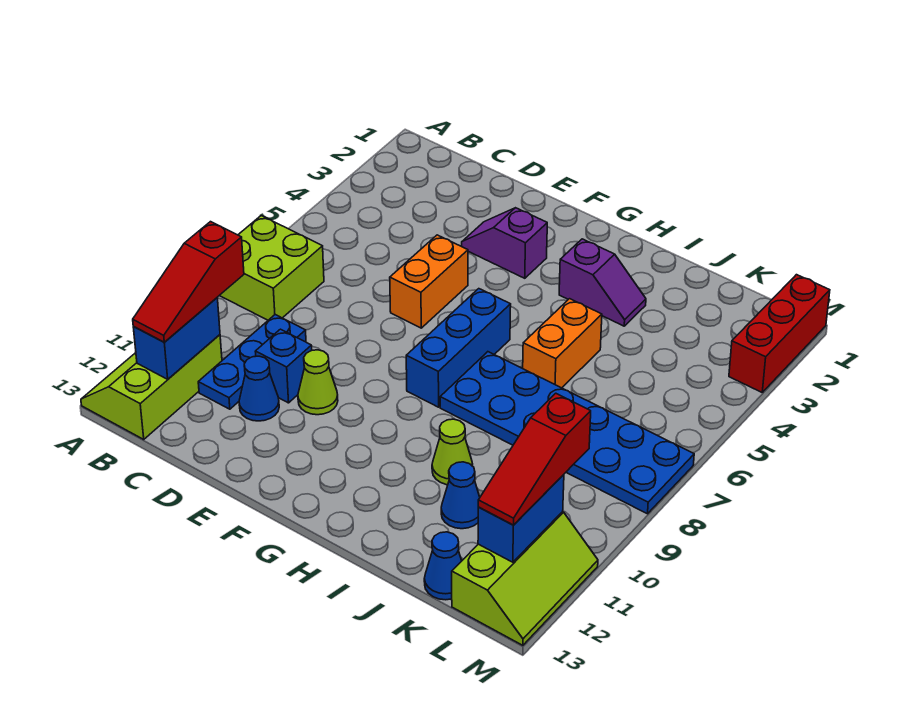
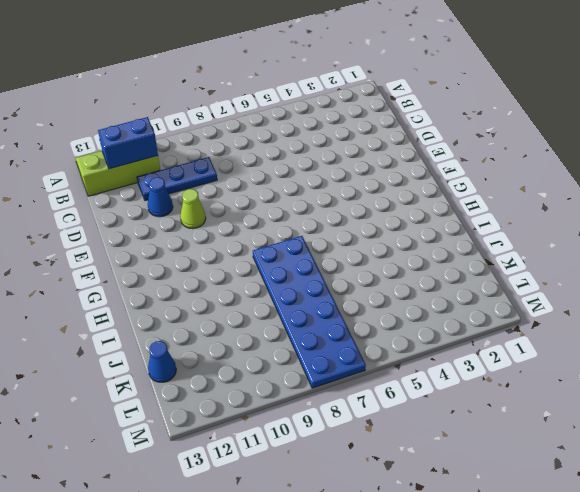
none -> lime 2x2 brick [219,216,324,320]
none -> blue 1x1 brick [255,329,312,403]
none -> purple 1x2 slope [462,208,547,278]

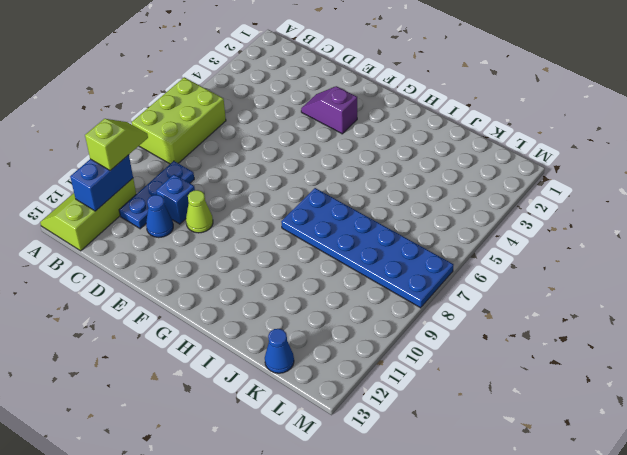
lime 2x3 brick [132,77,226,164] -> lime 2x2 brick [219,216,324,320]
lime 1x2 slope [85,119,148,171] -> red 1x3 slope [133,222,244,342]
none -> orange 1x2 brick [390,235,468,328]
none -> blue 1x3 brick [406,289,511,407]
none -> purple 1x2 slope [559,239,646,326]

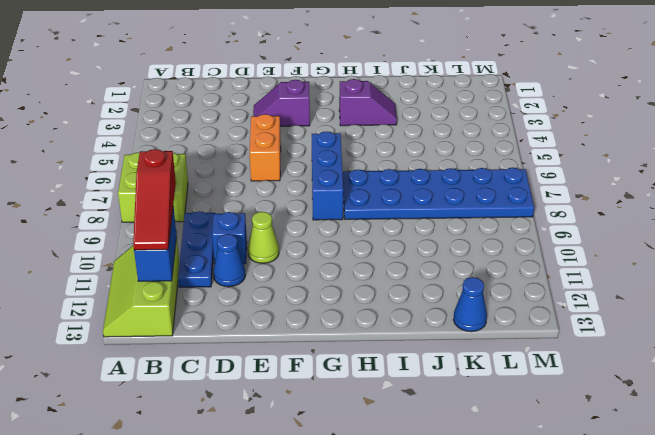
none -> orange 1x2 brick [523,299,602,388]
none -> lime 1x1 cone [432,419,473,485]
none -> blue 1x1 cone [441,462,480,529]

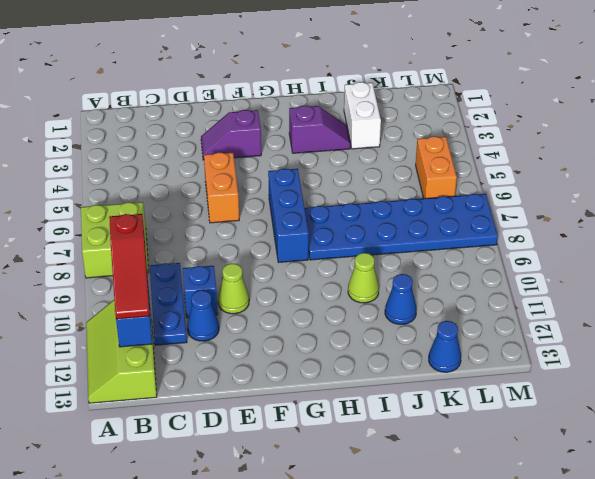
white 1x2 brick [344,82,381,149] -> none
orange 1x2 brick [416,136,457,199] -> orange 1x2 brick moved to [523,299,602,388]
none -> lime 2x3 slope [452,512,598,645]
none -> red 1x3 brick [729,275,830,392]
none -> blue 1x2 brick [478,475,564,562]

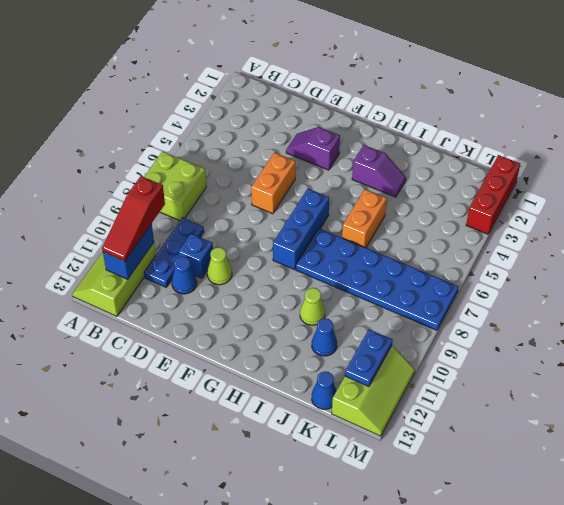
blue 1x2 plate [345,329,393,387] -> blue 1x2 brick [478,475,564,562]
none -> red 1x3 slope [478,393,591,525]

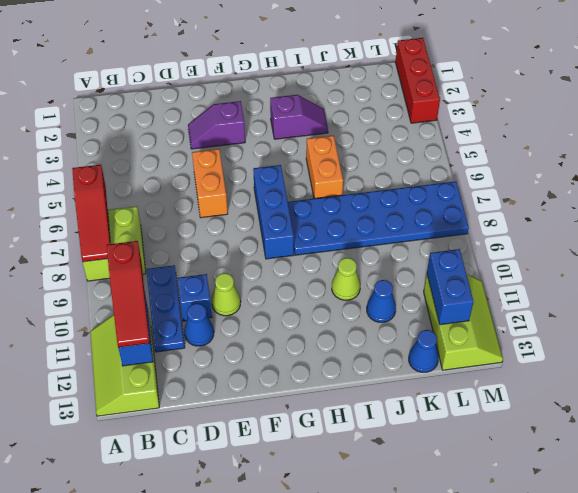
red 1x3 slope [72,165,110,262] -> red 1x3 slope moved to [478,393,591,525]

